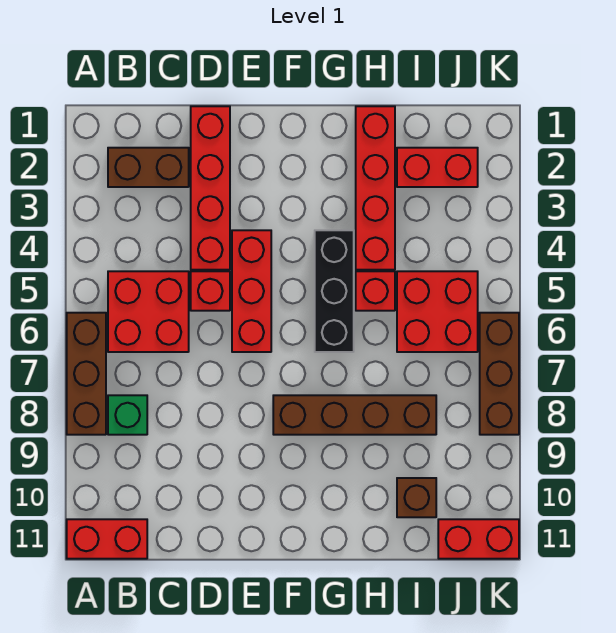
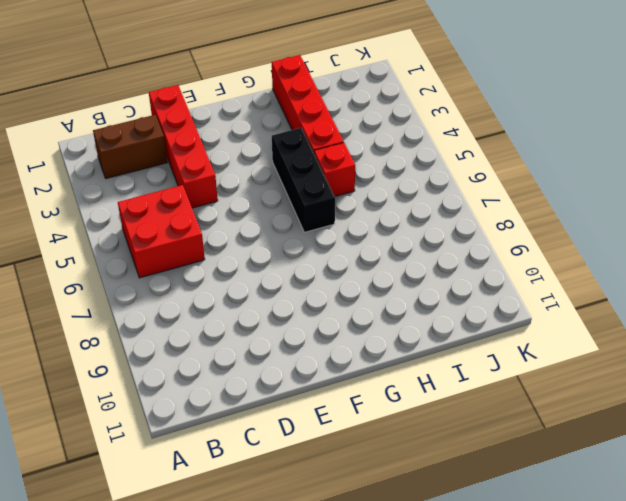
none -> brown 1x3 brick [67,313,106,435]
none -> red 1x2 brick [67,519,147,559]
none -> green 1x1 brick [108,395,147,435]

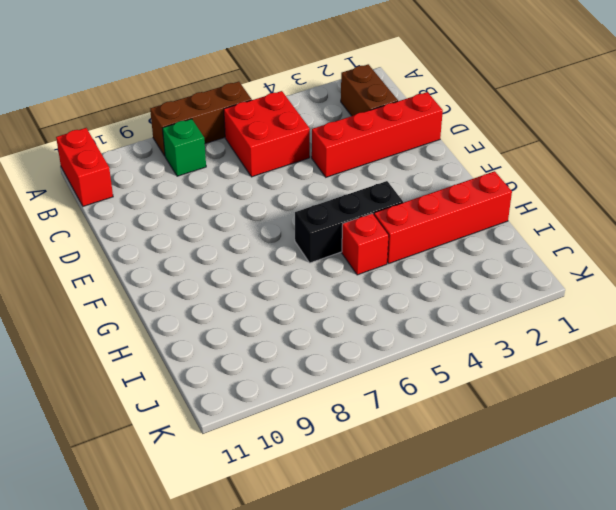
none -> red 1x1 brick [191,271,230,311]
none -> red 1x3 brick [232,230,271,352]
none -> brown 1x4 brick [273,395,436,435]

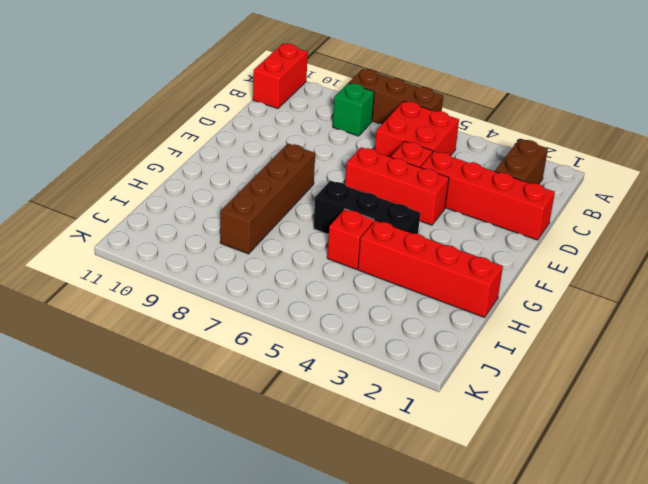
none -> red 1x2 brick [397,148,478,187]
none -> red 2x2 brick [397,271,478,352]
none -> brown 1x1 brick [397,478,436,517]

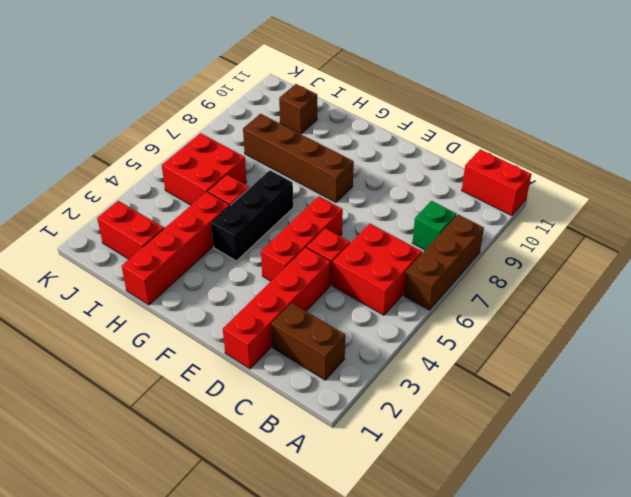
none -> red 1x2 brick [438,519,519,559]
none -> brown 1x3 brick [480,313,519,435]

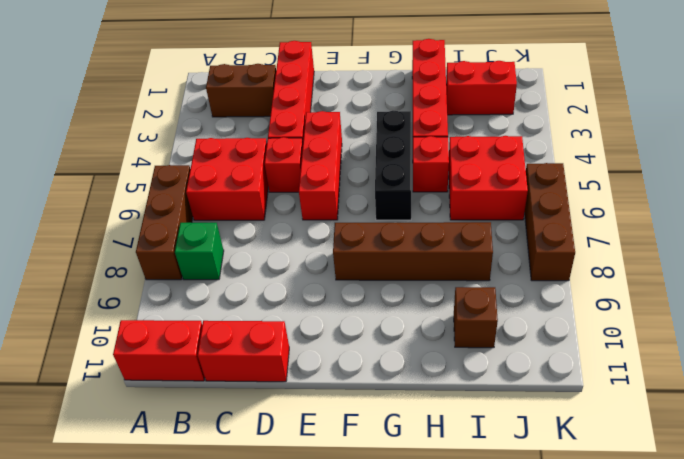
red 1x2 brick [198,321,289,382] -> red 1x2 brick moved to [438,519,519,559]

